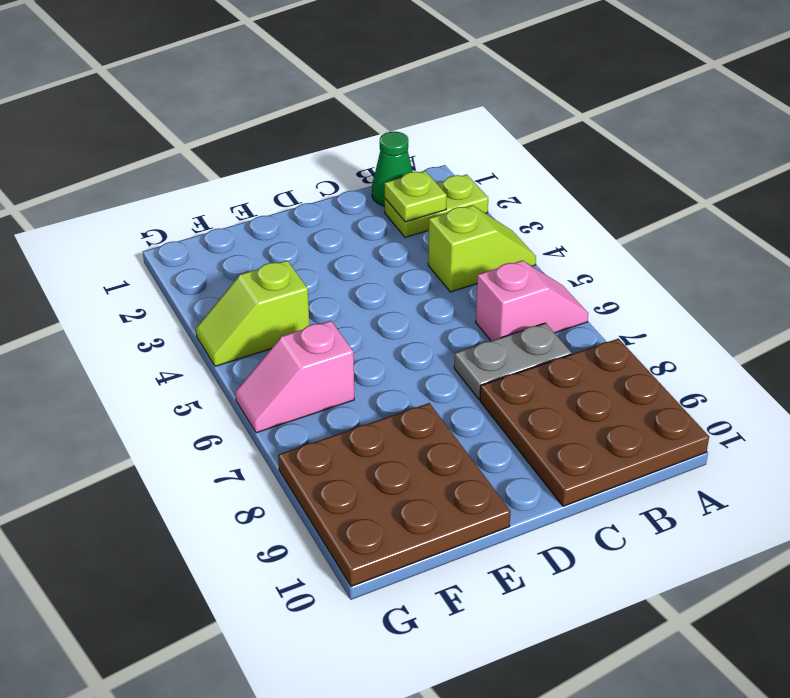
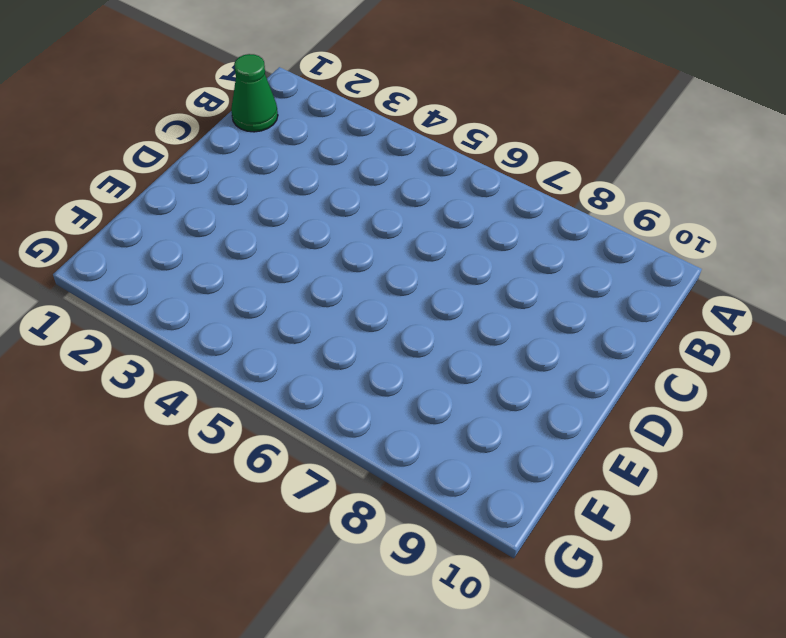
none -> lime 1x2 plate [385,175,488,237]
none -> lime 1x2 slope [428,205,536,292]

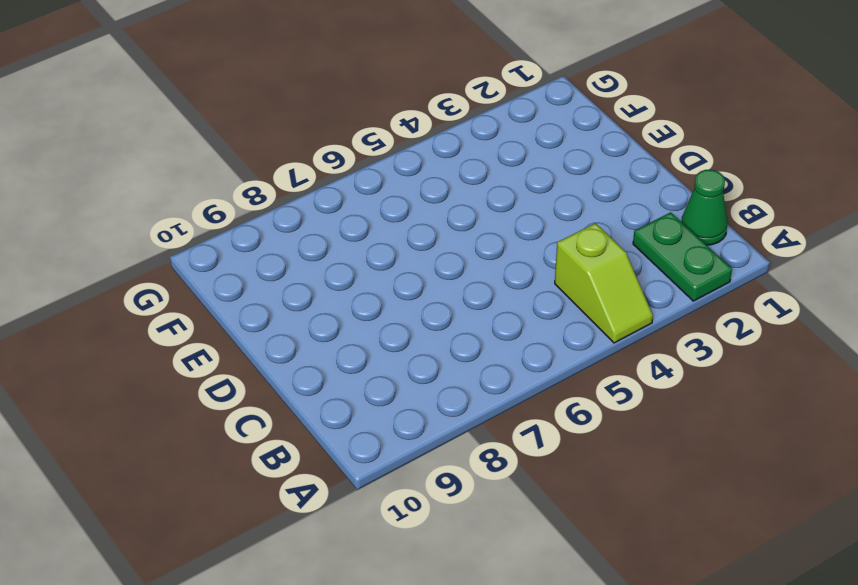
green 1x2 plate [633,212,732,301] -> lime 1x2 plate [385,175,488,237]
none -> pink 1x2 slope [476,260,588,341]
none -> brown 3x3 plate [480,339,709,506]

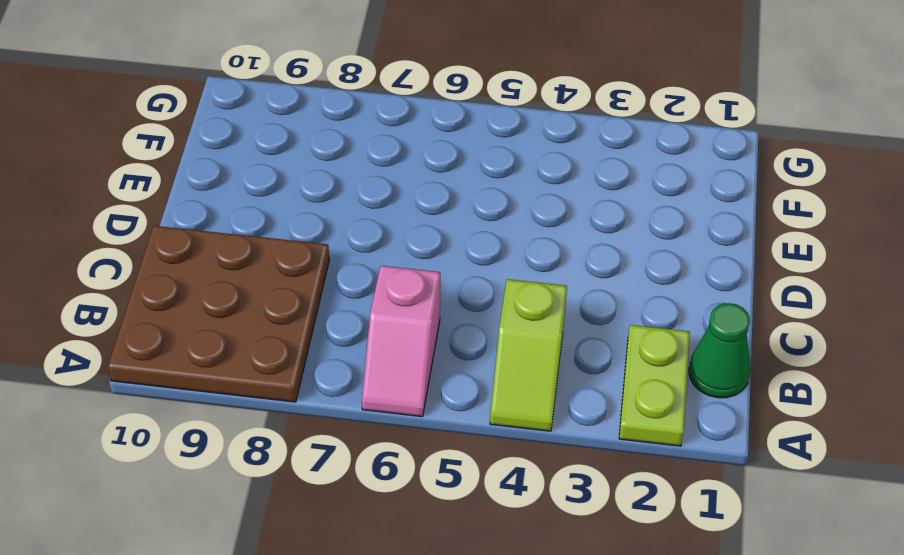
none -> grey 1x2 plate [454,323,571,399]
none -> brown 3x3 plate [278,403,511,586]

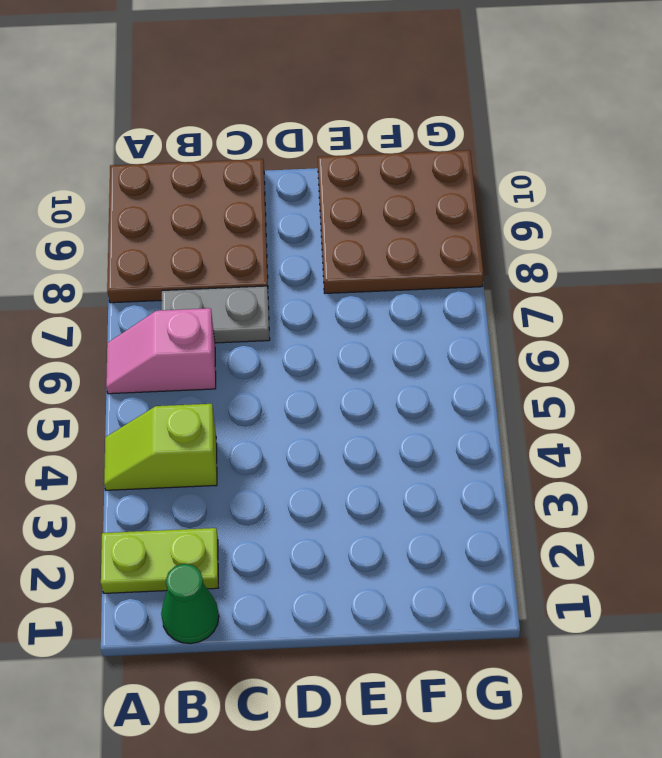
none -> lime 1x2 slope [196,260,309,366]
none -> pink 1x2 slope [235,321,354,433]

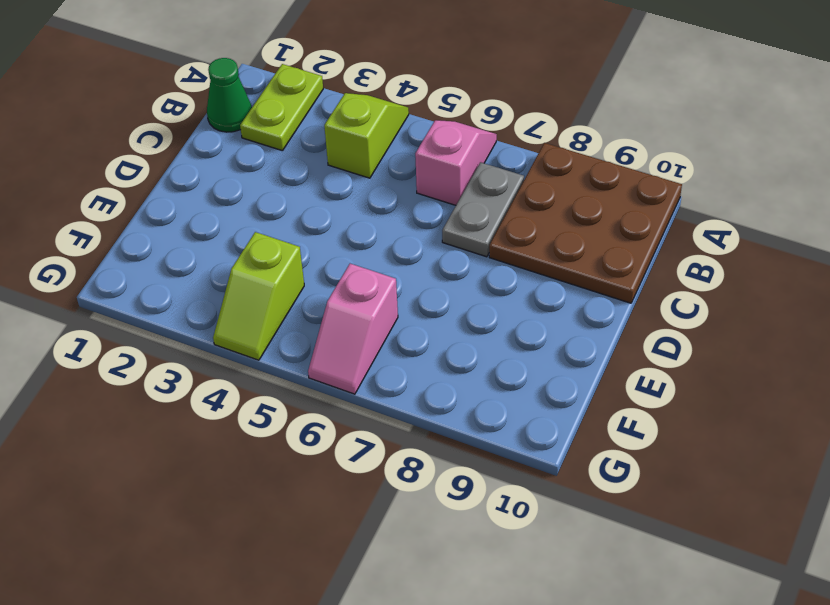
none -> brown 3x3 plate [278,403,511,586]
none -> lime 1x1 plate [385,171,447,222]

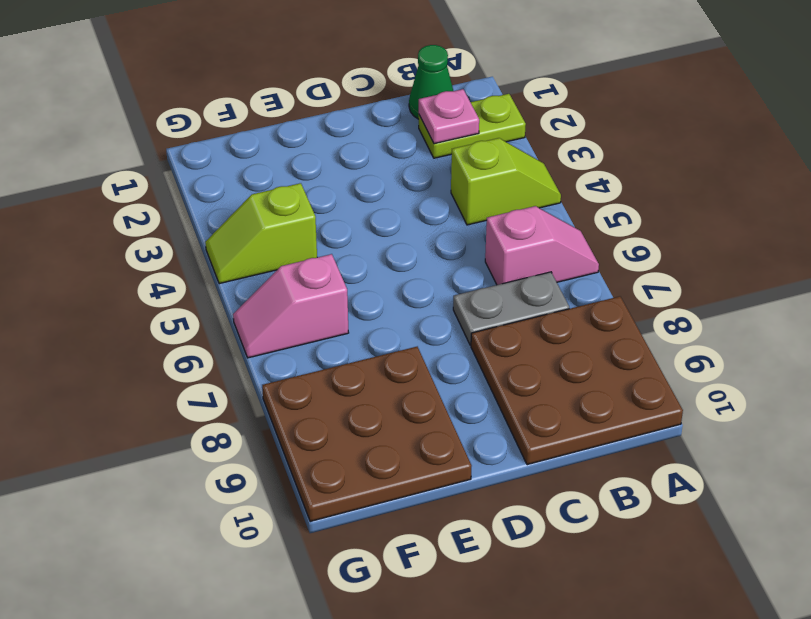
pink 1x1 plate [419,89,479,144] -> lime 1x1 plate [385,171,447,222]

